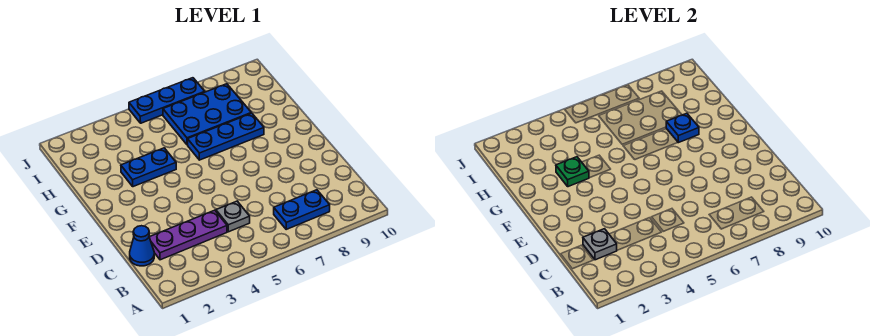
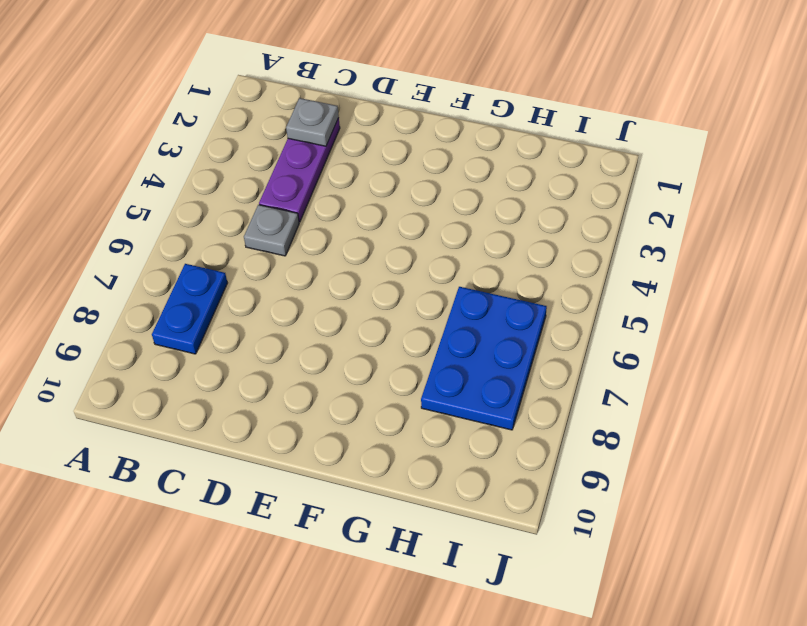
none -> blue 1x1 cone [130,226,154,266]
none -> blue 1x2 plate [121,148,176,187]

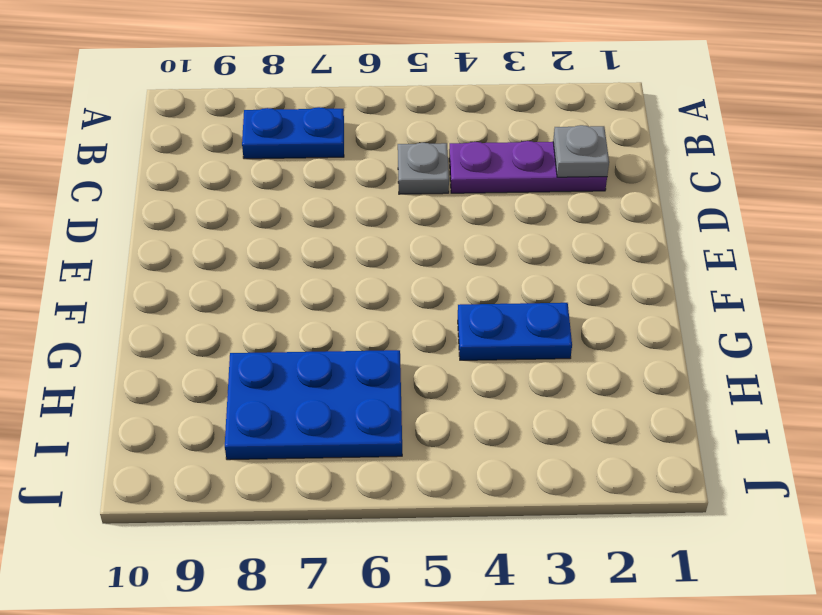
none -> blue 1x1 cone [130,226,154,266]
none -> blue 1x3 plate [188,113,264,160]

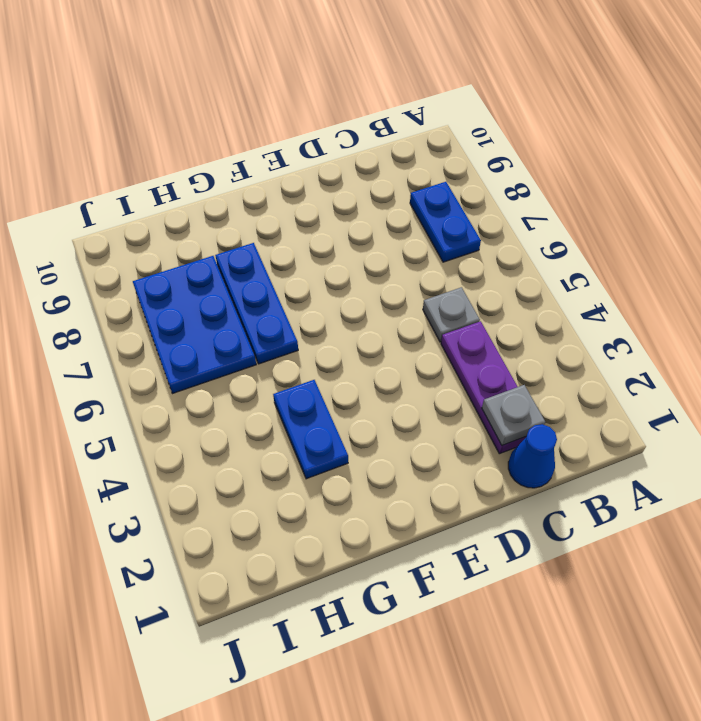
none -> blue 1x3 plate [129,78,205,123]
none -> green 1x1 plate [556,157,589,187]

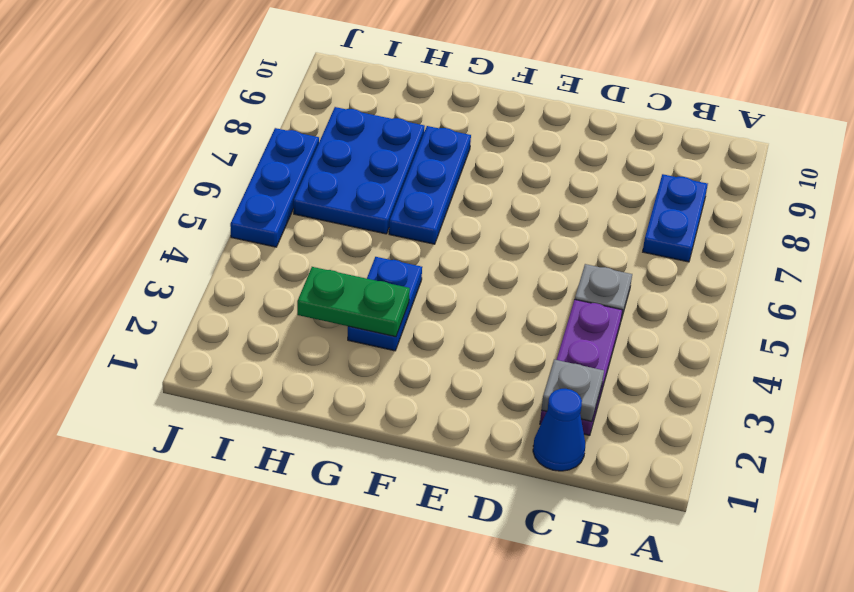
green 1x2 plate [297,267,410,337] -> green 1x1 plate [556,157,589,187]
none -> blue 1x1 plate [666,113,699,143]

